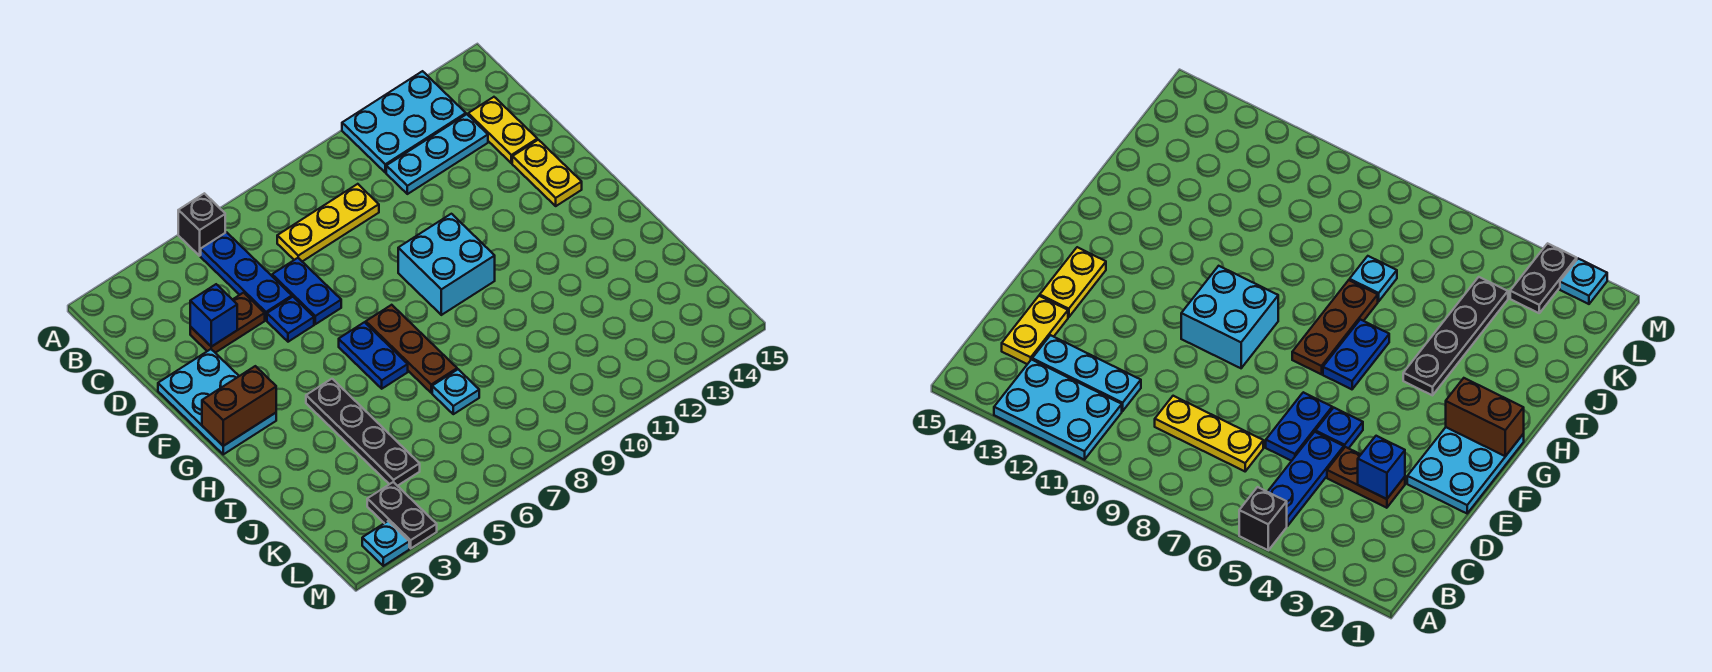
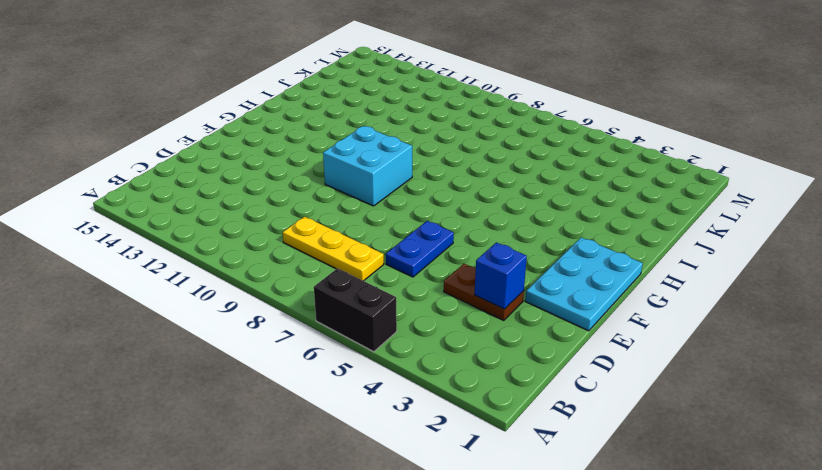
black 1x2 brick [314,268,397,352] -> black 1x1 brick [178,193,225,256]
none -> cyan 2x3 plate [342,71,466,173]
none -> blue 1x3 plate [201,232,292,320]
none -> cyan 1x3 plate [386,114,488,194]

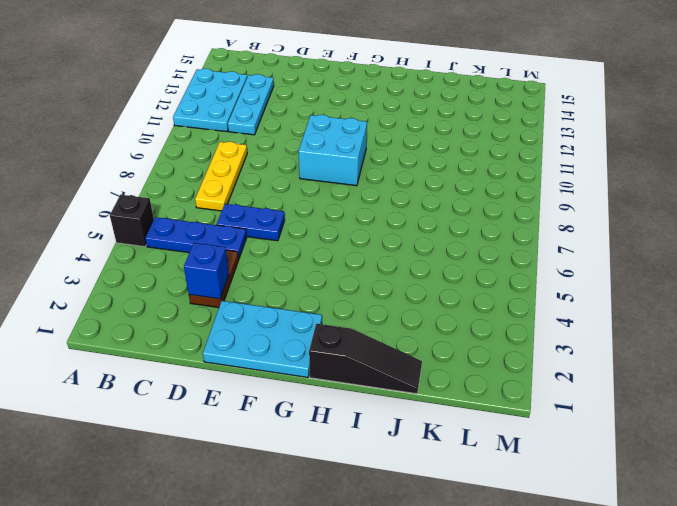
black 1x3 slope [309,324,422,394] -> none
none -> yellow 1x2 plate [468,97,537,163]
none -> blue 1x1 plate [267,297,314,342]
none -> yellow 1x2 plate [512,140,582,206]

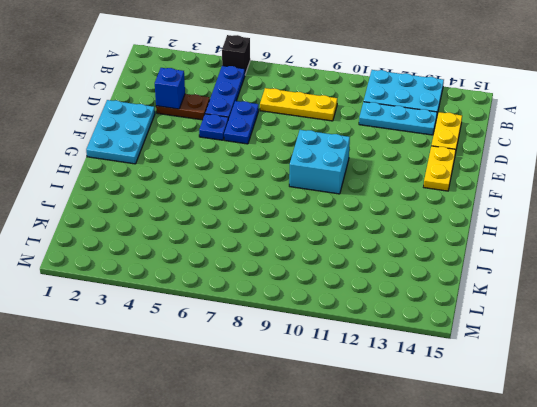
none -> blue 1x2 plate [339,322,408,389]
none -> brown 1x3 plate [366,305,457,393]
none -> black 1x4 plate [306,379,420,486]

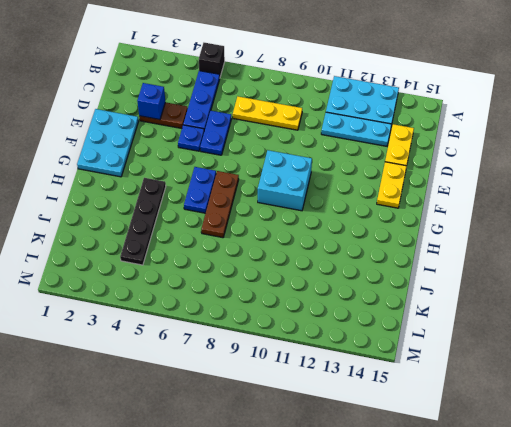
none -> cyan 1x1 plate [432,369,479,414]
none -> black 1x2 plate [367,482,437,548]
none -> cyan 1x1 plate [362,521,409,566]

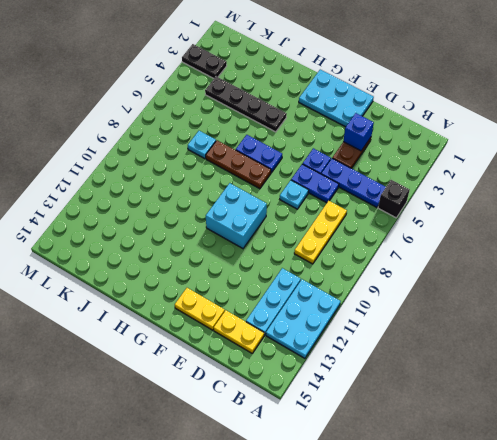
cyan 1x1 plate [280,180,309,209] -> cyan 1x1 plate moved to [362,521,409,566]
none -> brown 1x2 brick [202,366,276,446]

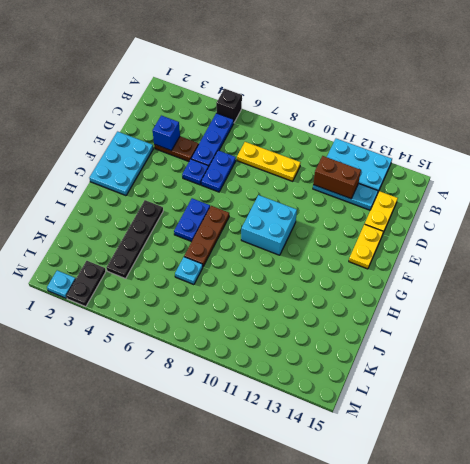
brown 1x2 brick [313,156,361,199] -> brown 1x2 brick moved to [202,366,276,446]

